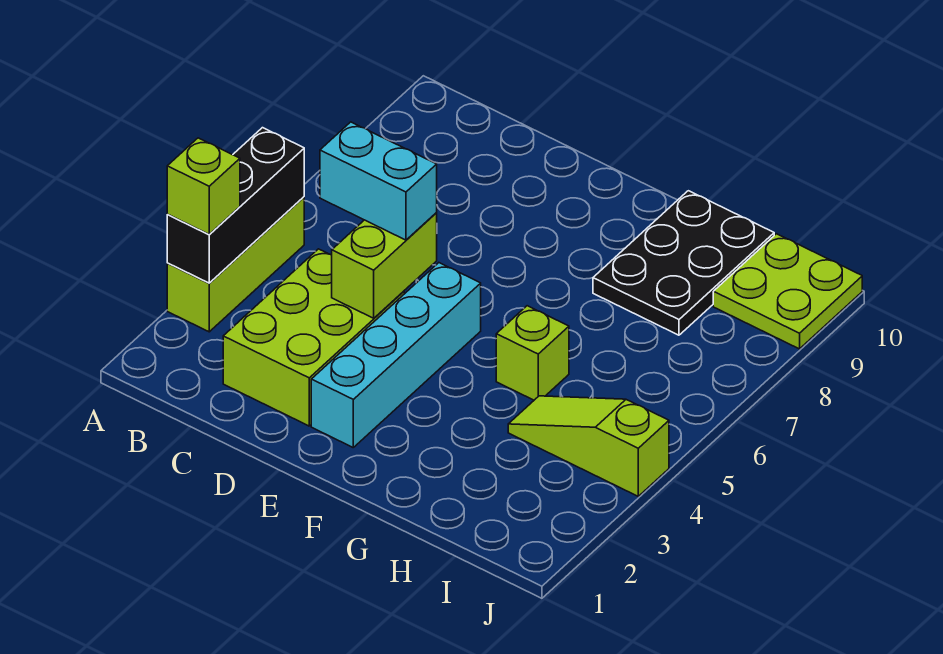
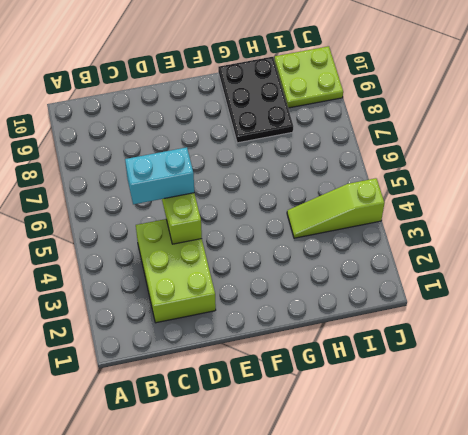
none -> lime 1x3 brick [167,197,304,332]
none -> cyan 1x4 brick [311,263,481,447]

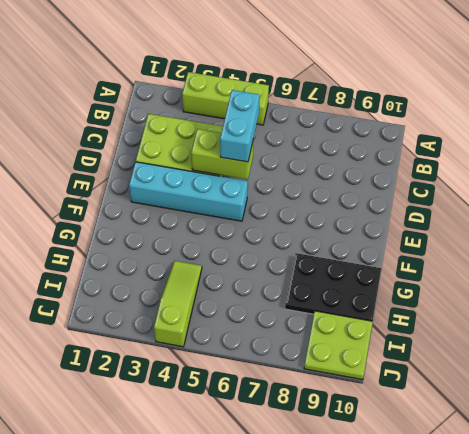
none -> lime 1x1 brick [496,306,569,400]
none -> black 1x3 brick [167,128,304,283]

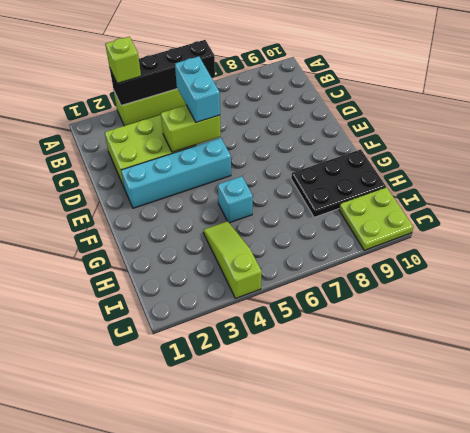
black 1x4 brick [110,40,215,106] -> black 1x3 brick [167,128,304,283]
cyan 1x1 brick [218,176,253,223] -> lime 1x1 brick [496,306,569,400]

